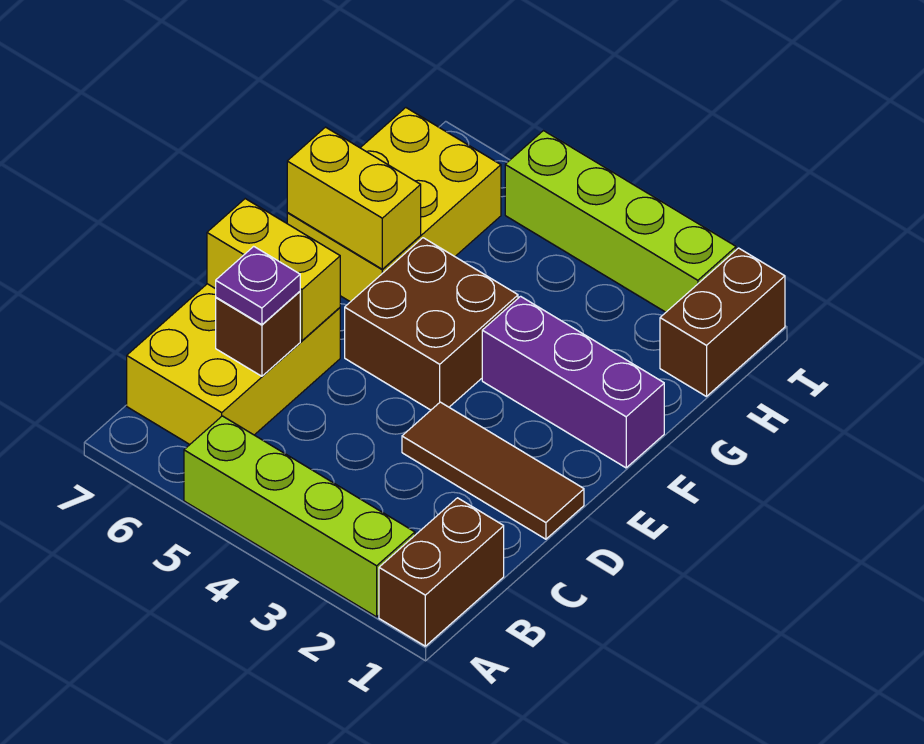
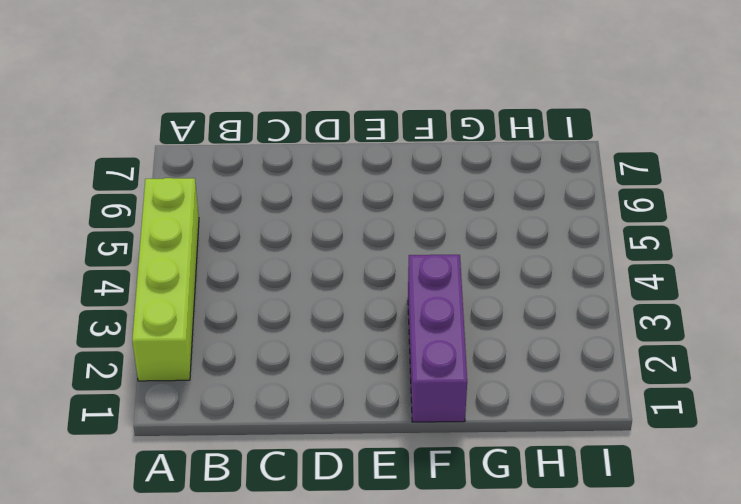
none -> brown 1x2 brick [379,498,504,646]
none -> yellow 2x3 brick [127,284,340,444]
none -> brown 1x3 tile [402,402,584,539]

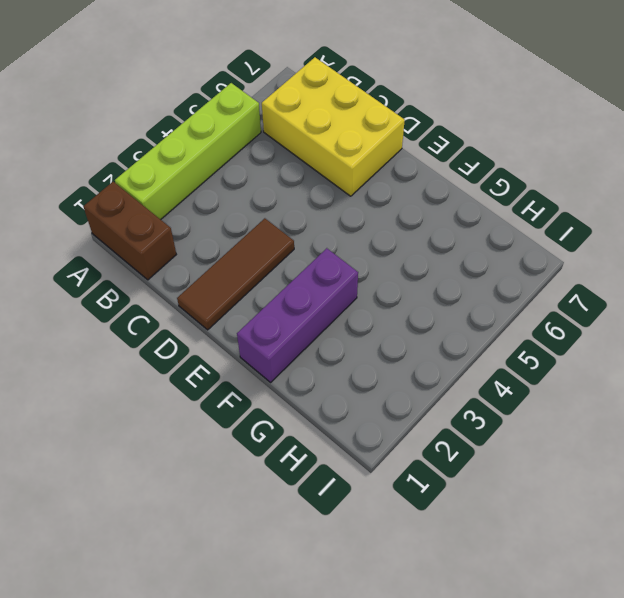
none -> brown 2x2 brick [345,238,518,410]
none -> yellow 2x3 brick [287,108,501,302]
none -> brown 1x2 brick [660,248,785,397]

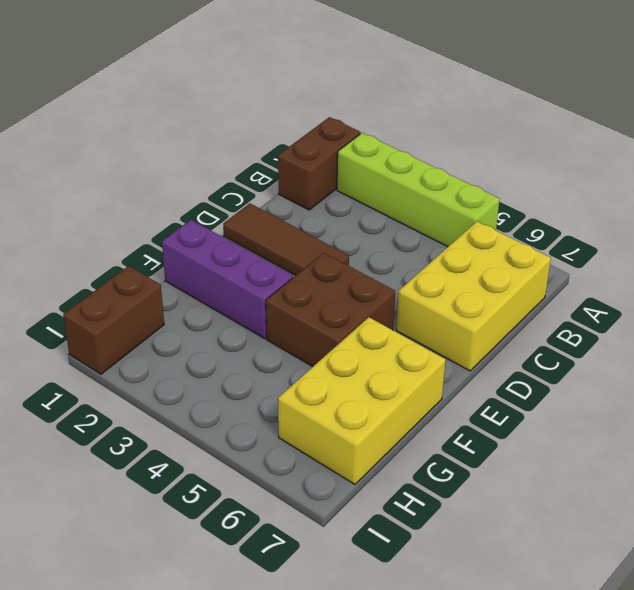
none -> lime 1x4 brick [505,131,736,312]
none -> brown 1x1 brick [216,292,300,376]
none -> yellow 1x2 brick [207,199,340,341]

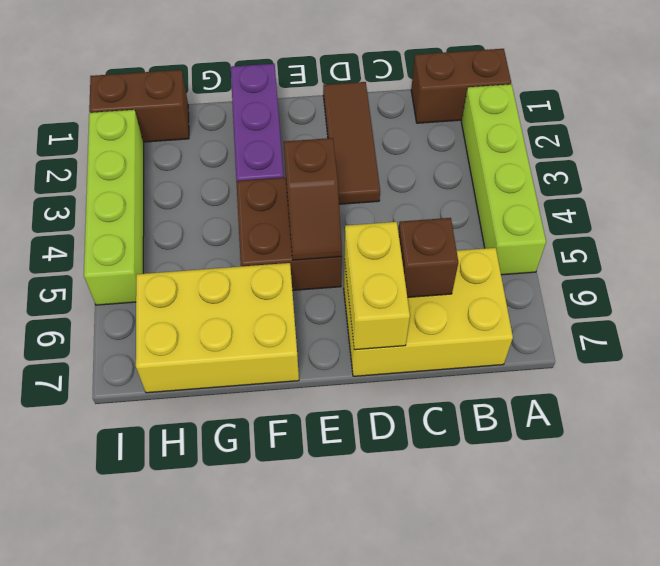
brown 1x2 slope [284,138,342,260] -> none
none -> yellow 1x2 brick [287,127,421,269]
none -> purple 1x1 plate [216,246,300,325]

